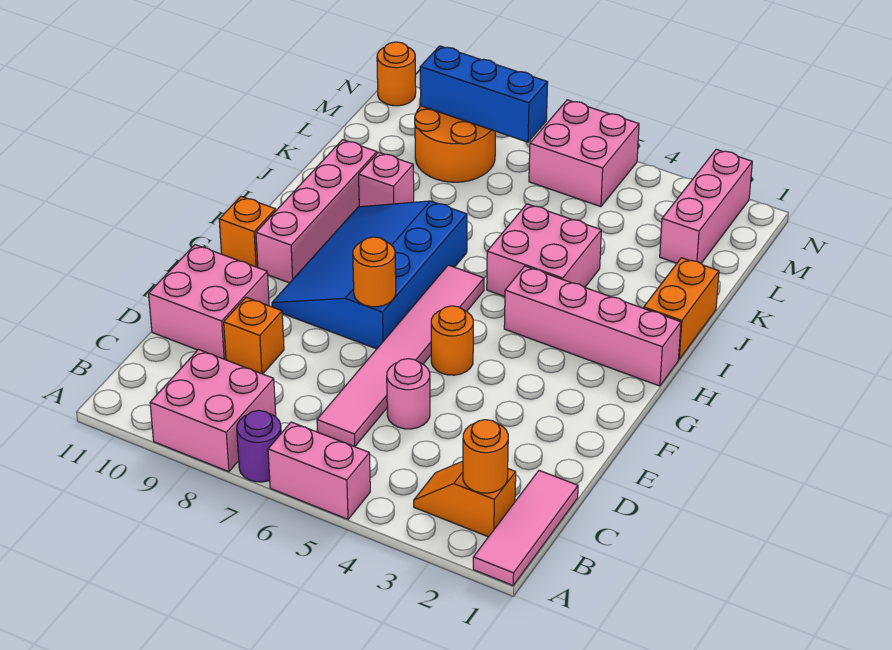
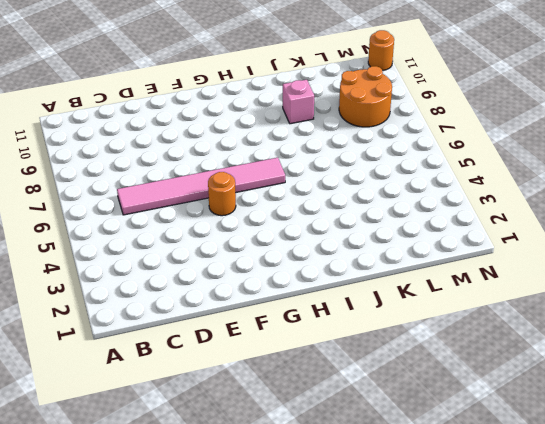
none -> pink 1x3 tile [473,471,578,585]
none -> pink 1x2 brick [268,422,370,519]
none -> purple 1x1 round brick [237,411,281,482]

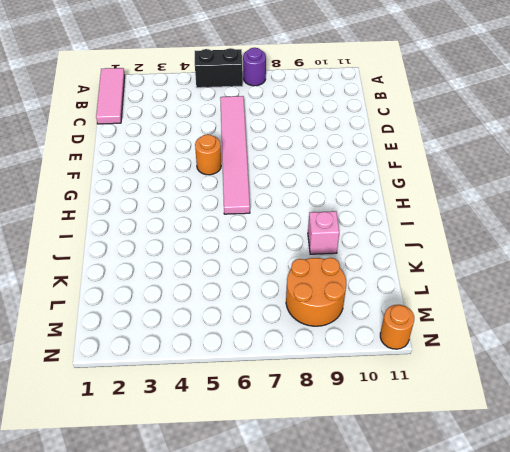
black 1x2 brick [195,48,243,88] -> pink 1x2 brick [268,422,370,519]
none -> pink 2x2 brick [150,350,276,472]
none -> orange 1x2 slope [414,461,516,537]
none -> pink 1x1 round brick [387,359,430,429]

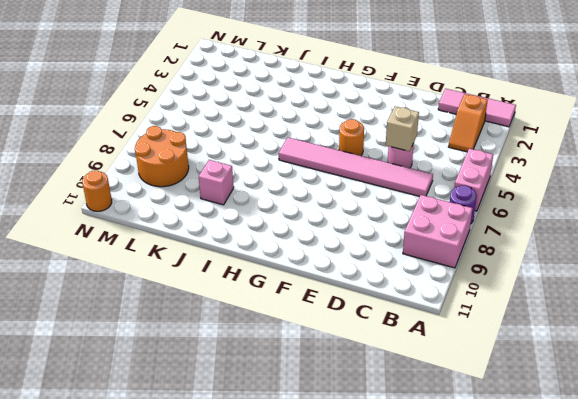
tan 1x1 brick [386,107,419,151] -> none
none -> orange 1x1 brick [224,297,284,374]
none -> pink 2x2 brick [149,245,269,359]
none -> blue 3x4 slope [272,201,467,349]

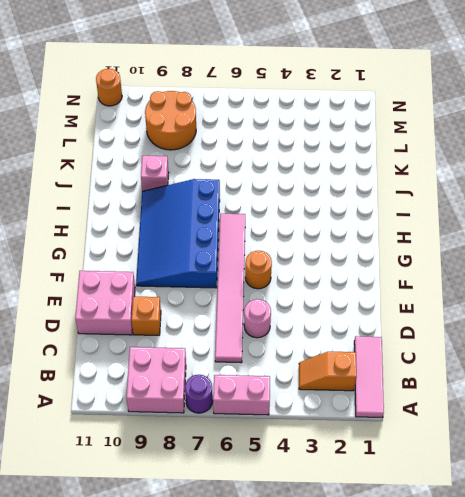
none -> pink 1x4 brick [256,140,377,283]
none -> orange 1x1 brick [219,196,276,268]
none -> pink 1x4 brick [504,266,681,386]

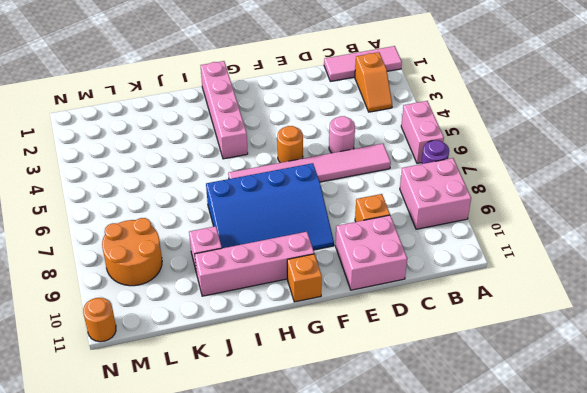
none -> orange 1x2 brick [644,258,719,360]
none -> pink 2x2 brick [487,204,601,297]
none -> pink 1x3 brick [660,149,752,263]

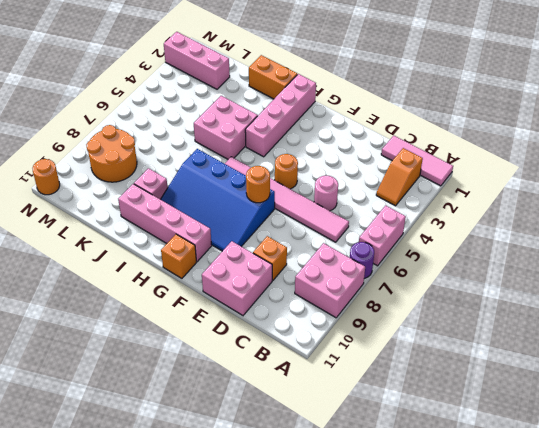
none -> pink 2x2 brick [529,100,639,207]
none -> orange 1x1 round brick [463,420,508,493]
none -> blue 1x3 brick [420,46,548,142]

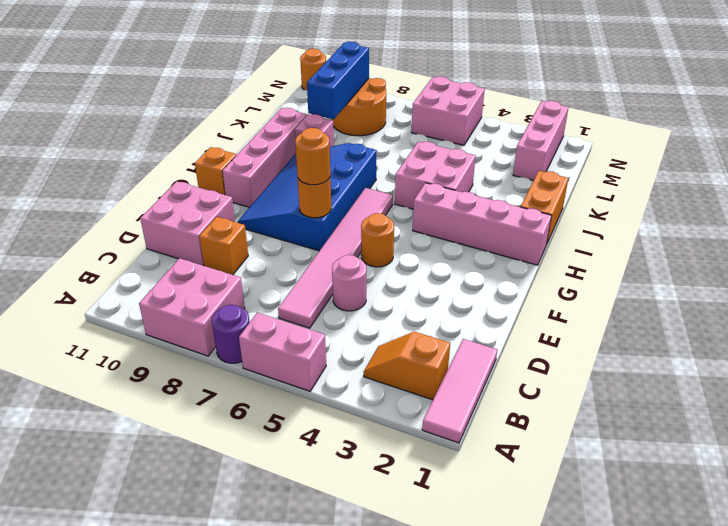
orange 1x1 round brick [295,128,330,185] -> orange 1x1 round brick moved to [463,420,508,493]
blue 1x3 brick [307,42,369,119] -> blue 1x3 brick turned to [420,46,548,142]

